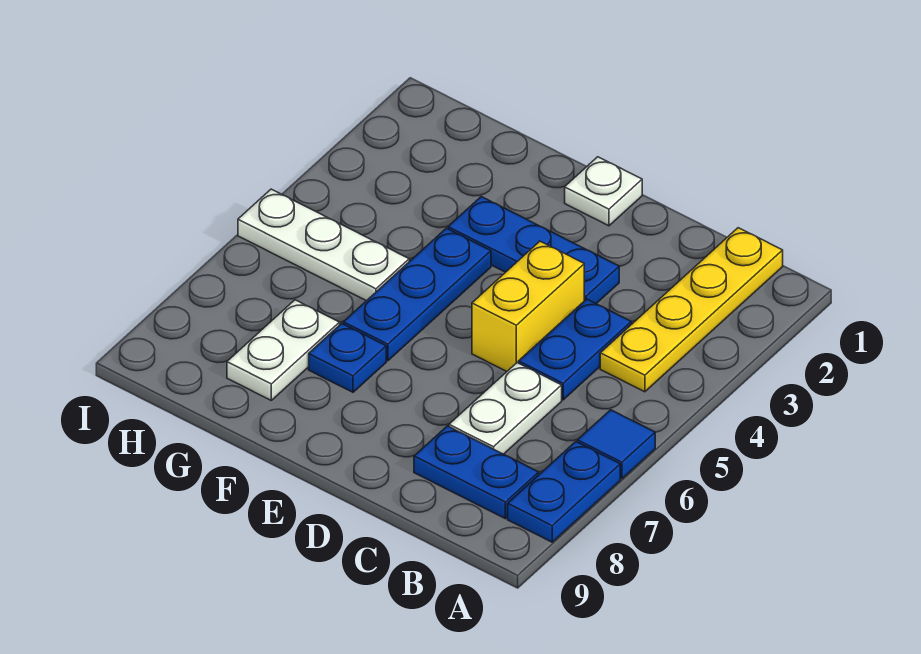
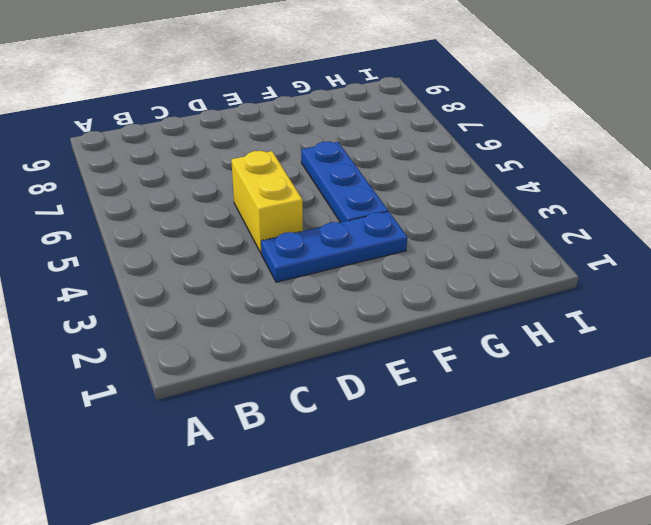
none -> blue 1x1 tile [577,410,655,479]
none -> blue 1x2 plate [508,442,620,542]
none -> yellow 1x4 plate [600,228,783,392]

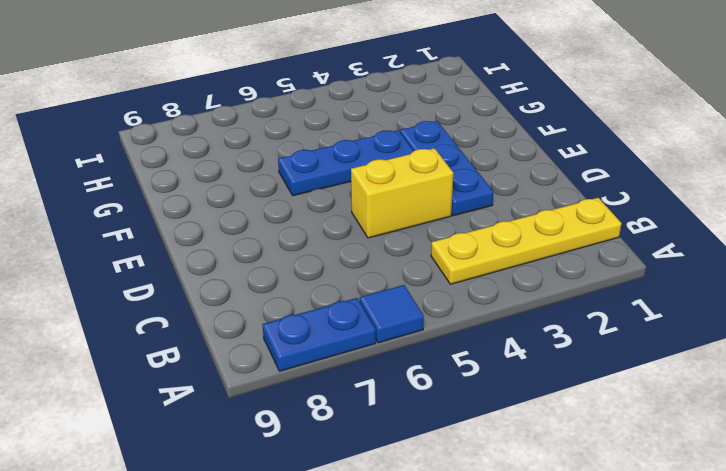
none -> blue 1x2 plate [414,426,539,519]
none -> blue 1x2 plate [519,299,631,400]
none -> white 1x2 plate [449,363,562,454]

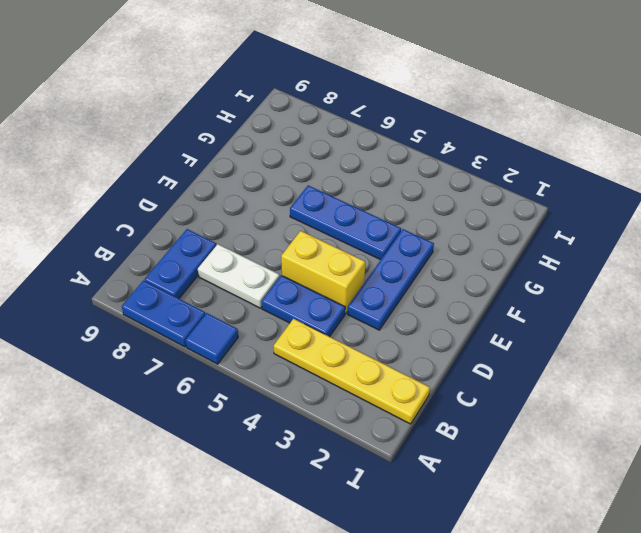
none -> white 1x1 plate [565,157,642,226]
none -> blue 1x1 plate [309,324,386,392]
none -> white 1x3 plate [238,189,409,301]

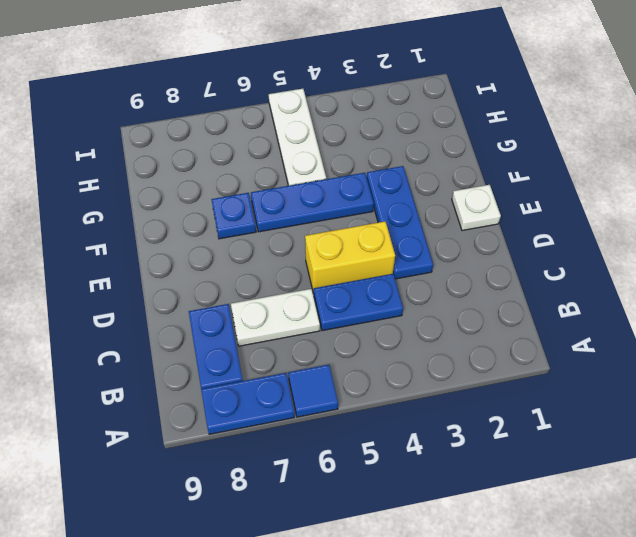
none -> yellow 1x4 plate [600,228,783,392]
none -> white 1x2 plate [227,300,340,400]

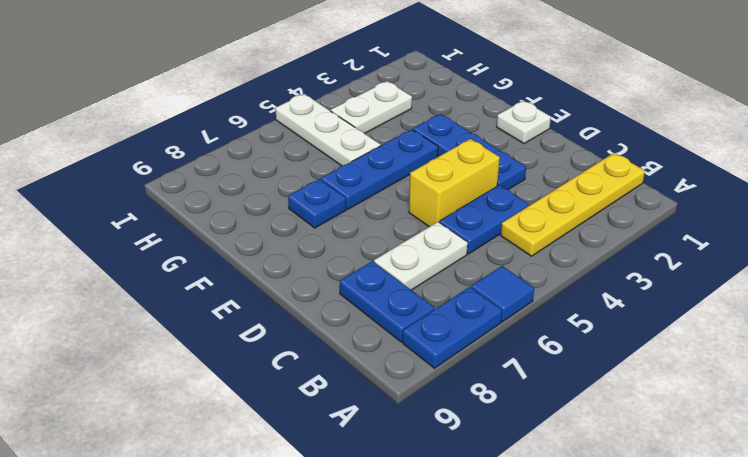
white 1x2 plate [331,81,412,134] -> white 1x2 plate moved to [227,300,340,400]

